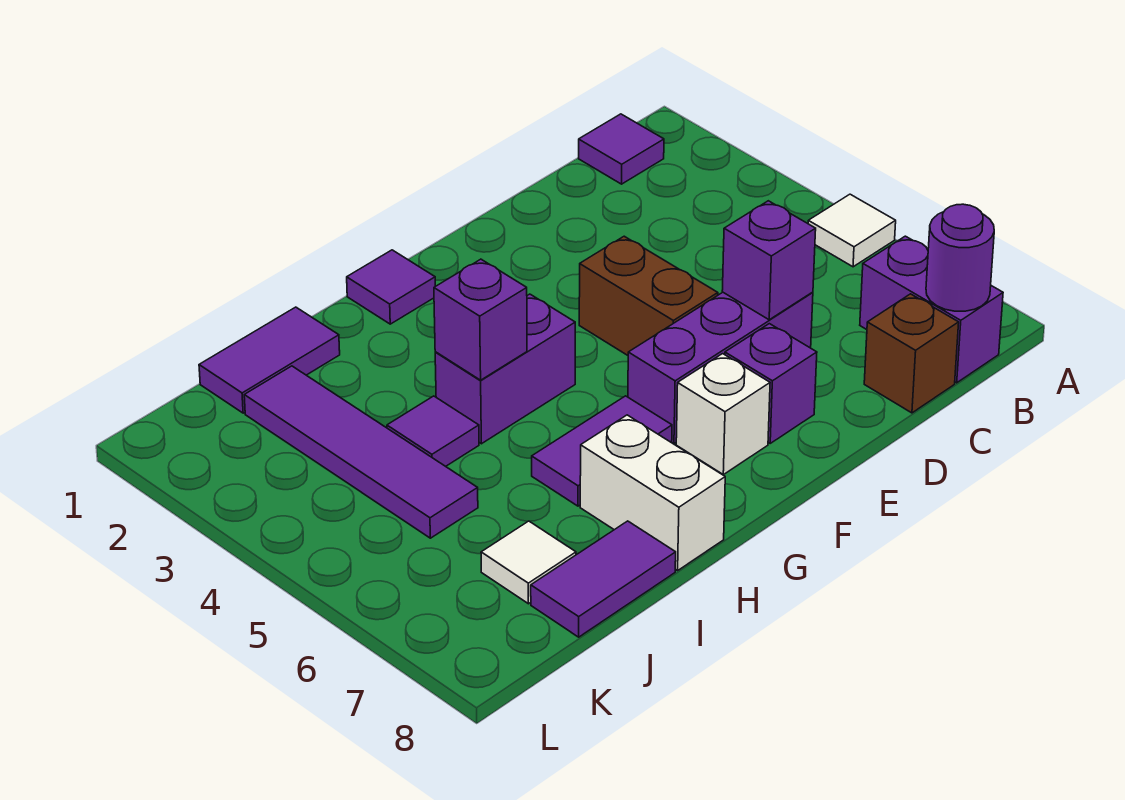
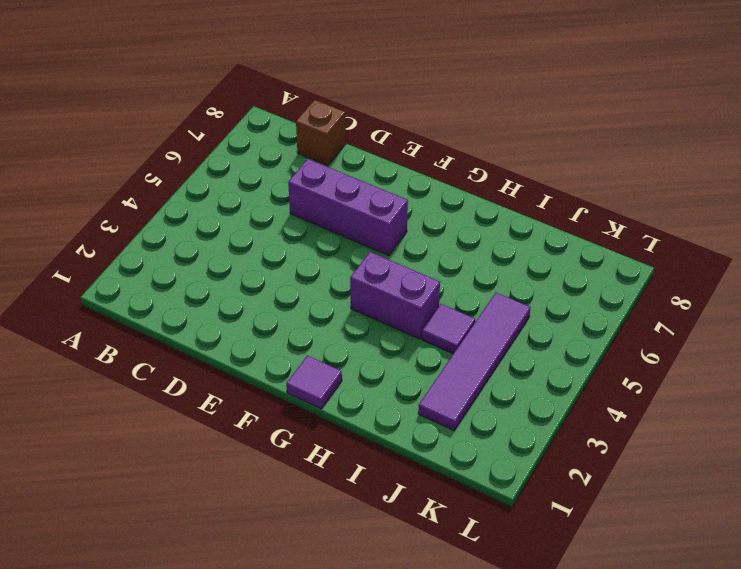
none -> white 1x1 tile [808,194,896,267]
none -> purple 1x1 tile [579,114,664,184]
none -> purple 1x2 brick [860,236,1003,383]

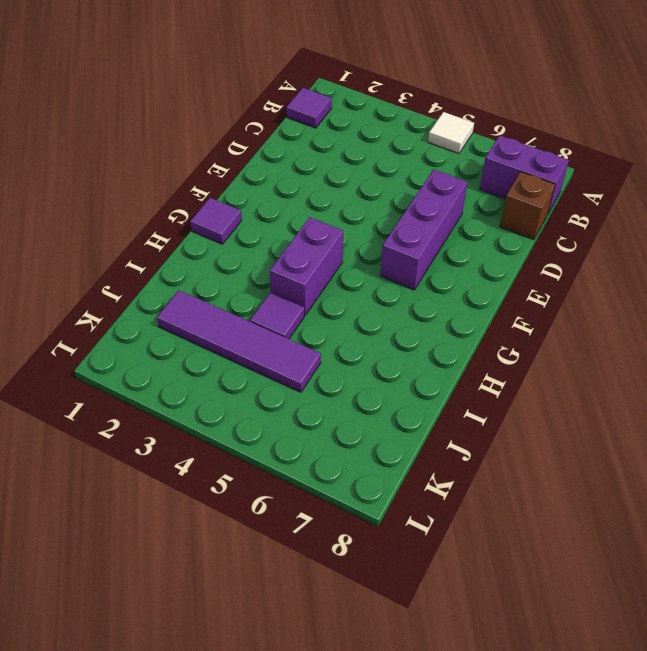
none -> brown 1x2 brick [579,236,718,355]
none -> purple 1x1 brick [725,324,817,443]
none -> white 1x1 brick [676,354,770,474]

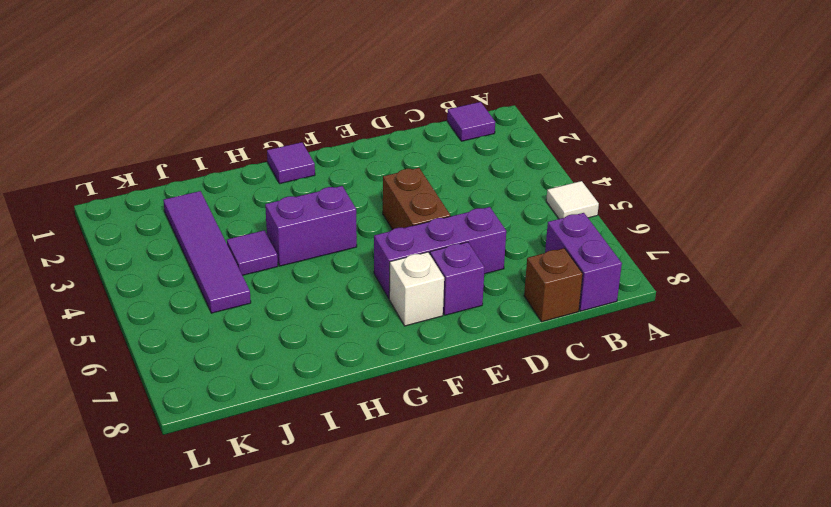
none -> purple 1x2 tile [532,396,672,506]
none -> white 1x2 brick [580,415,725,571]
none -> purple 1x2 tile [199,307,340,413]

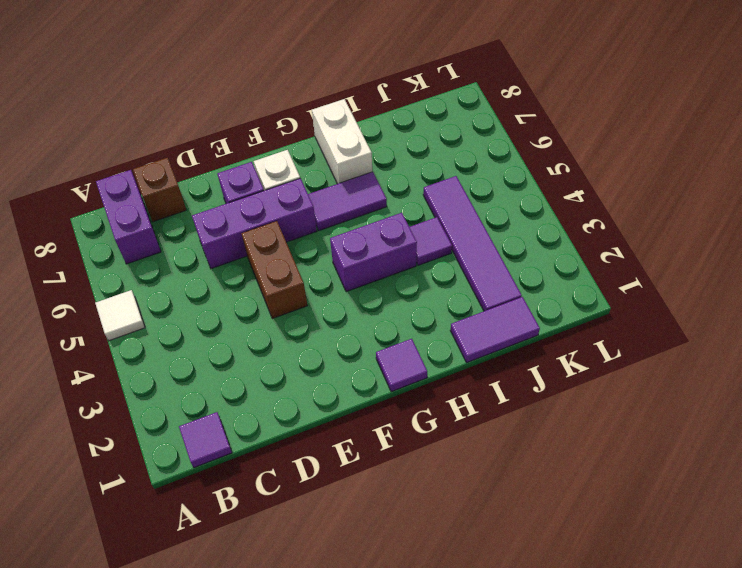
none -> purple 1x2 tile [531,521,676,637]
none -> white 1x1 tile [481,521,576,604]
none -> purple 1x1 round brick [926,204,994,311]

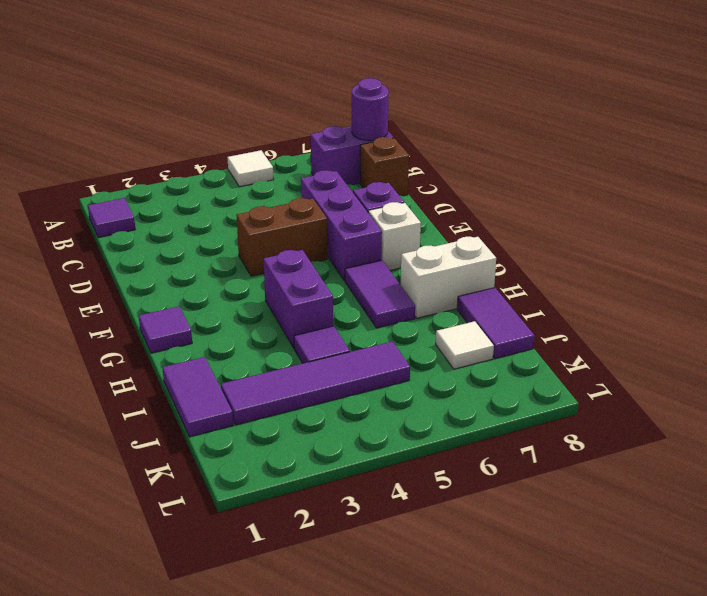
none -> purple 1x1 brick [722,201,816,320]
none -> purple 1x1 brick [434,259,527,380]

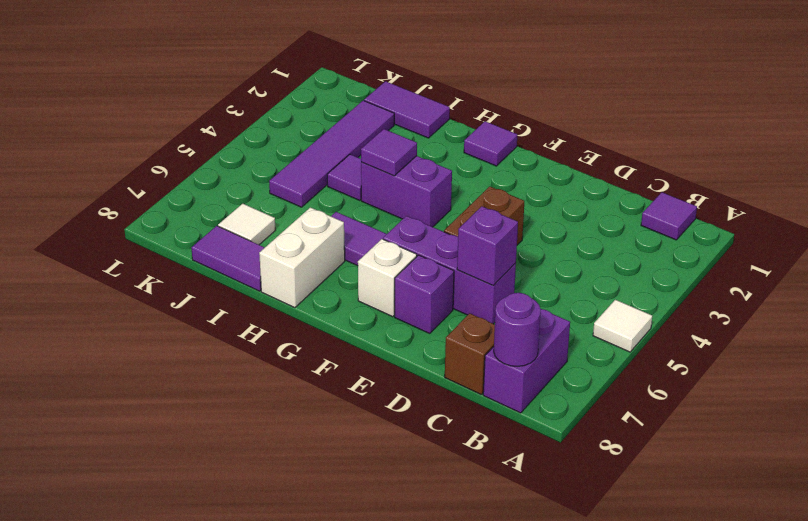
purple 1x1 tile [361,129,417,176] -> purple 1x1 brick [434,259,527,380]

